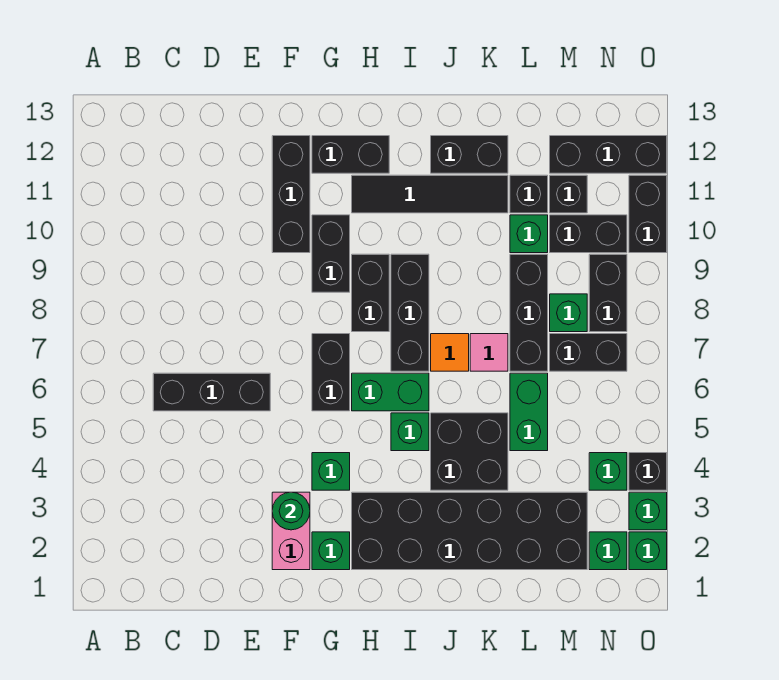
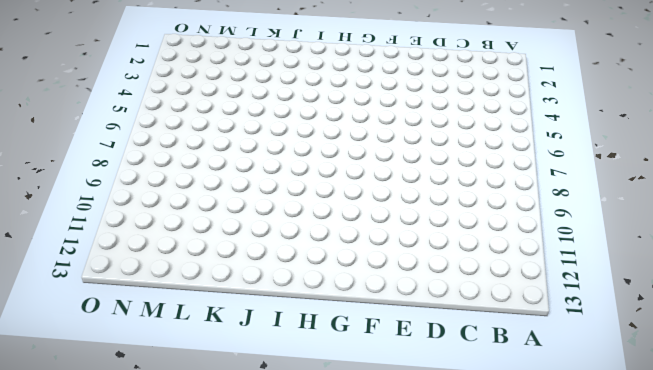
none -> black 1x3 brick [153,373,270,411]
none -> pink 1x2 brick [272,492,310,570]
none -> black 1x3 brick [272,136,310,253]
none -> green 1x1 brick [312,532,350,570]

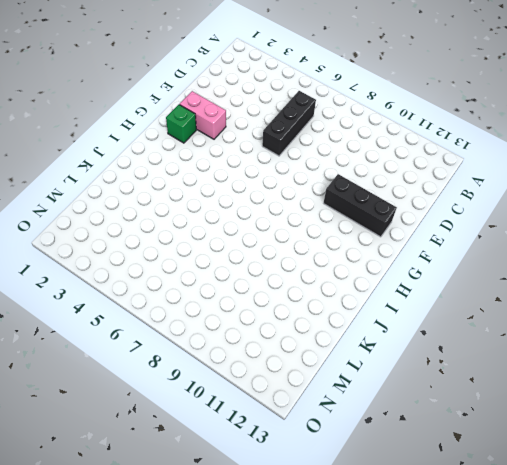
none -> green 1x1 brick [312,453,350,490]
none -> black 1x2 brick [312,334,350,411]
none -> black 1x2 brick [312,215,350,292]
none -> black 1x2 brick [312,136,389,173]

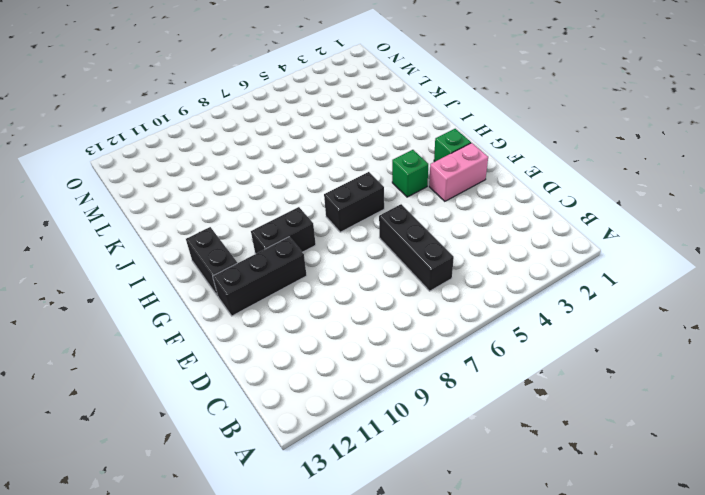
none -> black 2x6 brick [352,492,587,570]
none -> green 1x2 brick [352,373,429,411]
none -> black 1x2 brick [352,254,389,332]
none -> black 1x4 tile [352,175,508,213]

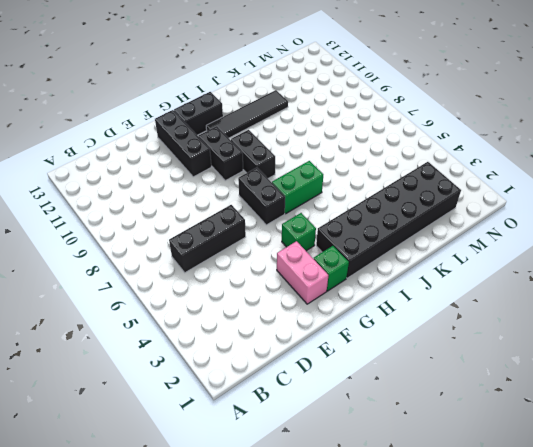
none -> green 1x1 brick [391,413,429,451]
none -> black 1x3 brick [391,254,429,371]
none -> black 2x2 brick [431,413,508,490]
none -> orange 1x1 tile [431,334,469,371]

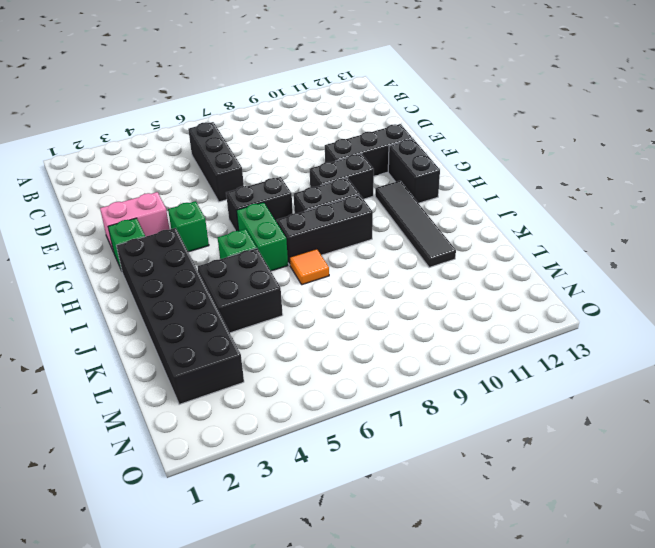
none -> black 1x2 brick [431,136,508,173]
none -> pink 1x1 tile [470,334,508,371]
none -> green 1x2 brick [510,373,548,451]
none -> black 1x3 brick [510,254,548,371]

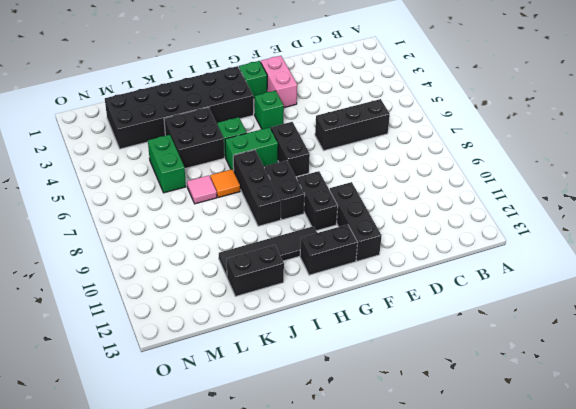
none -> black 1x3 brick [510,254,548,371]
none -> green 1x1 brick [510,215,548,253]
none -> black 1x1 brick [510,175,548,213]
none -> black 1x2 brick [550,334,627,371]

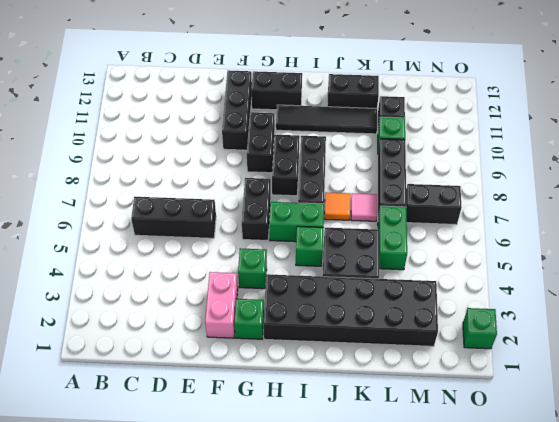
none -> green 1x1 brick [550,294,587,332]
none -> black 1x2 brick [550,215,627,253]
none -> black 1x1 brick [550,175,587,213]
none -> black 1x3 brick [550,136,667,173]

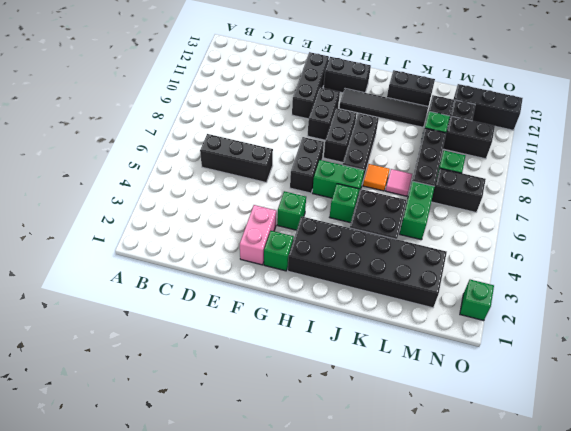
none -> green 1x1 brick [589,532,627,570]
none -> green 1x1 brick [589,453,627,490]
none -> black 1x2 brick [589,254,627,332]
none -> green 1x1 brick [629,492,667,530]

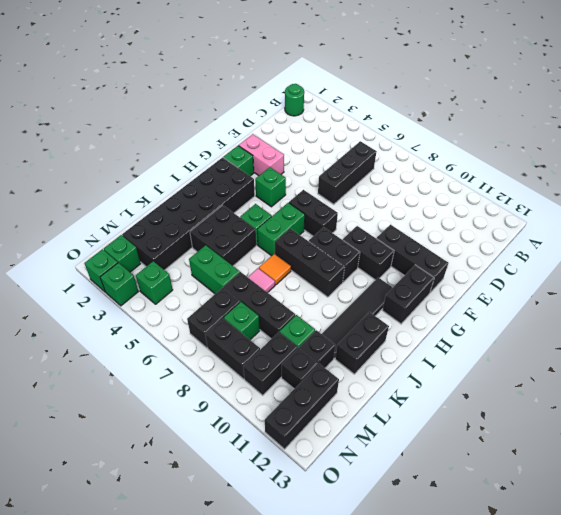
green 1x1 round brick [285,84,304,116] -> green 1x1 round brick moved to [272,492,310,530]
none -> black 1x1 brick [629,453,667,490]
none -> black 1x2 brick [629,175,667,253]

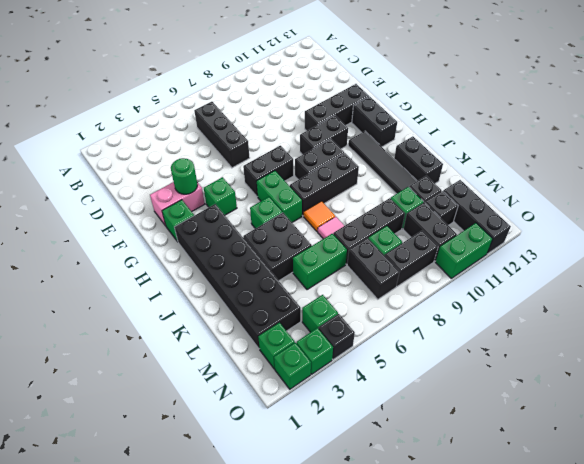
green 1x2 brick [435,223,493,278] -> black 1x2 brick [629,175,667,253]

